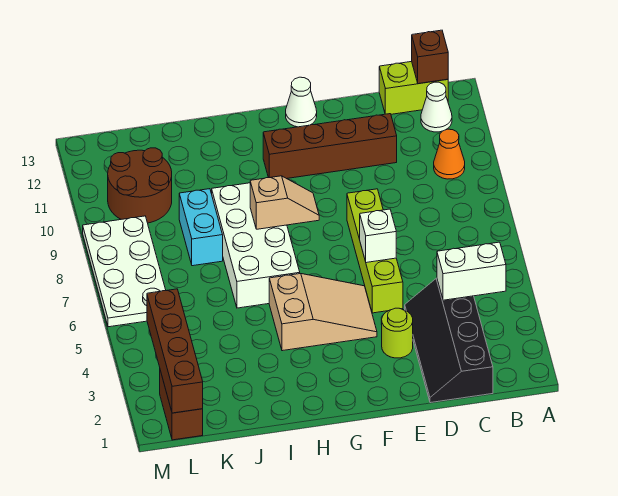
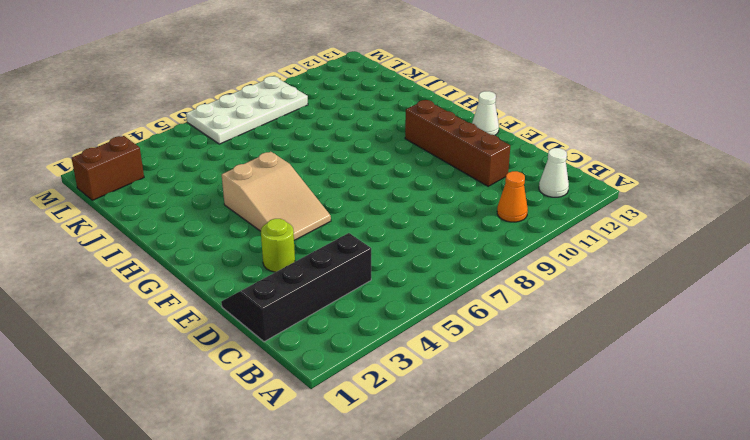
none -> lime 1x2 brick [379,62,448,114]
none -> lime 1x4 brick [347,189,403,313]
none -> white 2x4 brick [212,183,300,308]

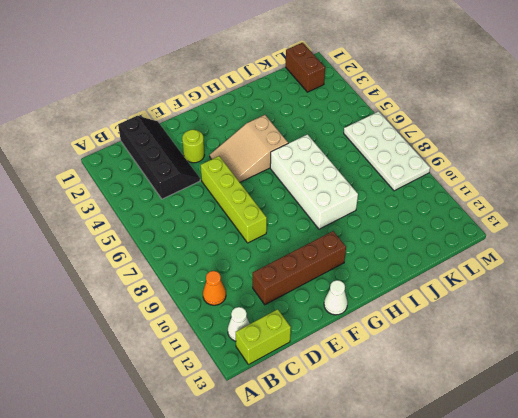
none -> cyan 1x2 brick [179,189,223,266]
none -> brown 2x2 round brick [108,148,172,223]
none -> white 1x2 brick [437,242,506,300]

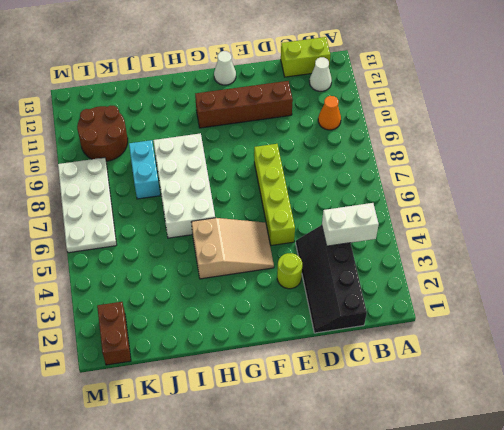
none -> brown 1x1 brick [412,30,448,84]
none -> white 1x1 brick [360,209,396,263]
none -> tan 1x2 slope [250,176,319,229]

